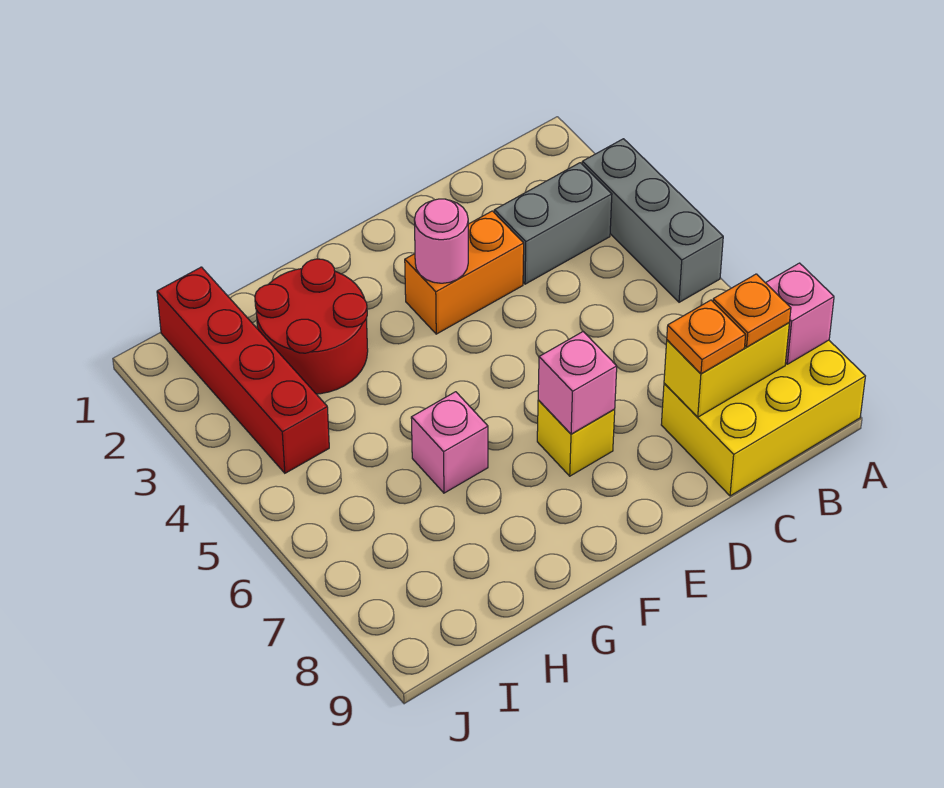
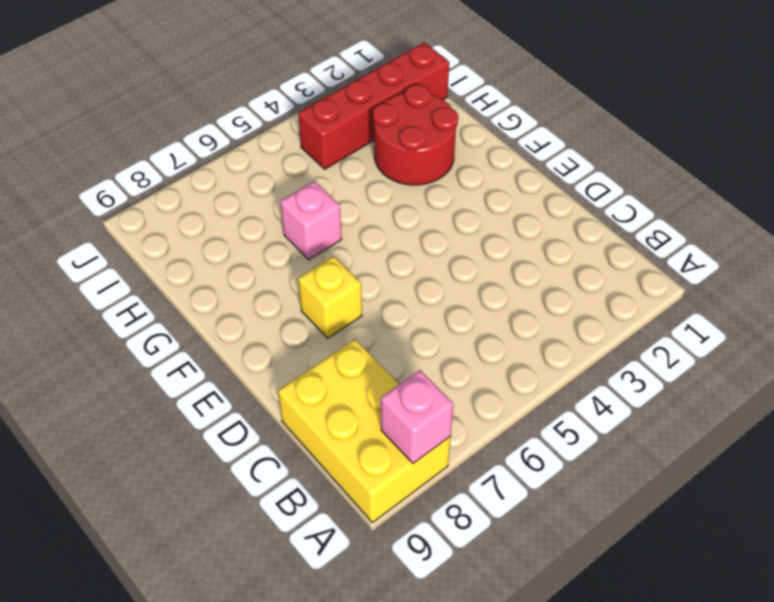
none -> grey 1x3 brick [582,139,723,302]
none -> grey 1x2 brick [494,163,612,284]
none -> orange 1x2 brick [405,211,524,334]

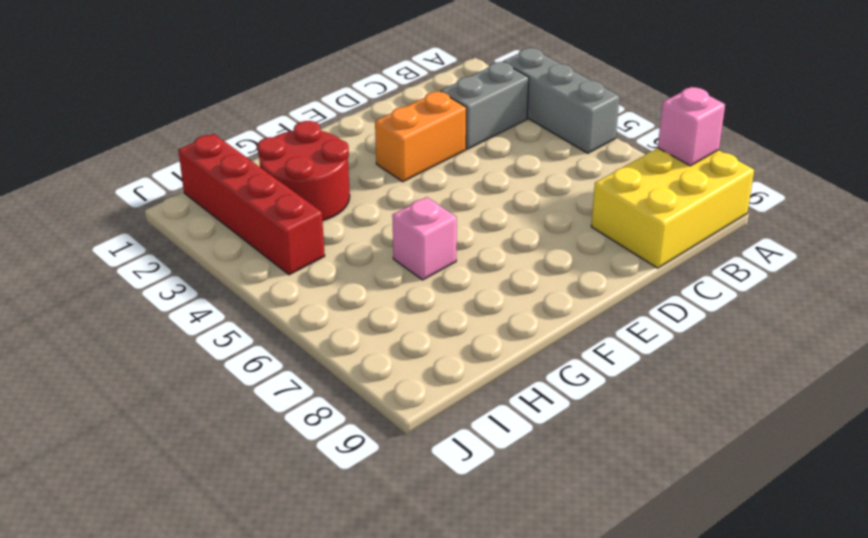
none -> yellow 1x1 brick [537,400,615,476]
none -> yellow 1x2 brick [664,323,789,417]
none -> pink 1x1 round brick [414,199,468,283]

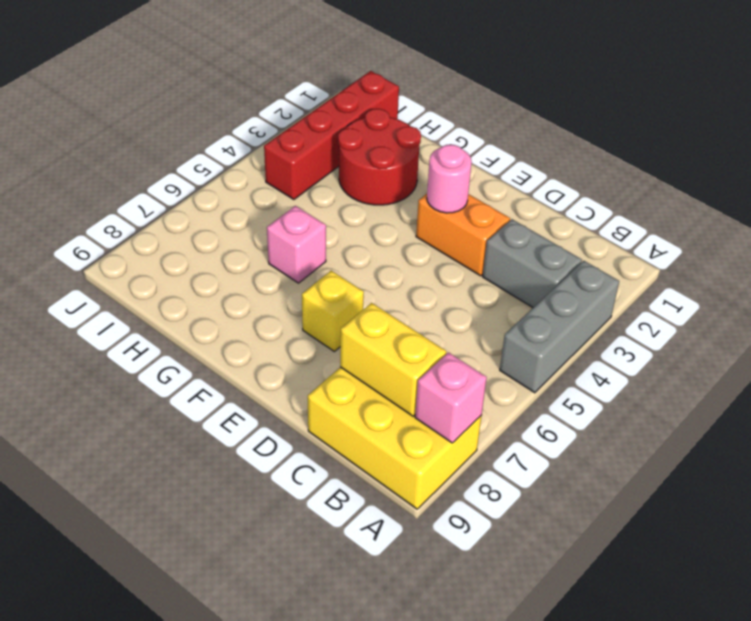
none -> pink 1x1 brick [538,332,617,434]
none -> orange 1x1 plate [713,274,791,347]
none -> orange 1x1 plate [667,300,746,374]

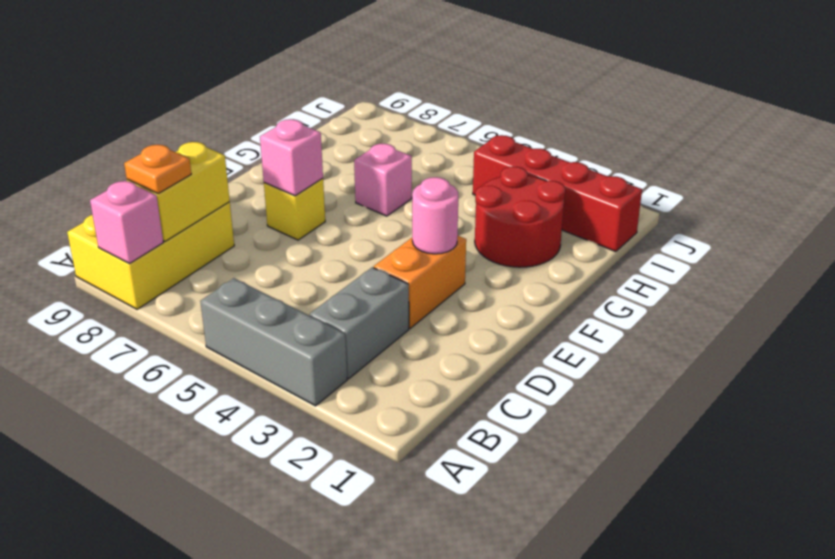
none -> orange 1x1 plate [667,300,746,374]

